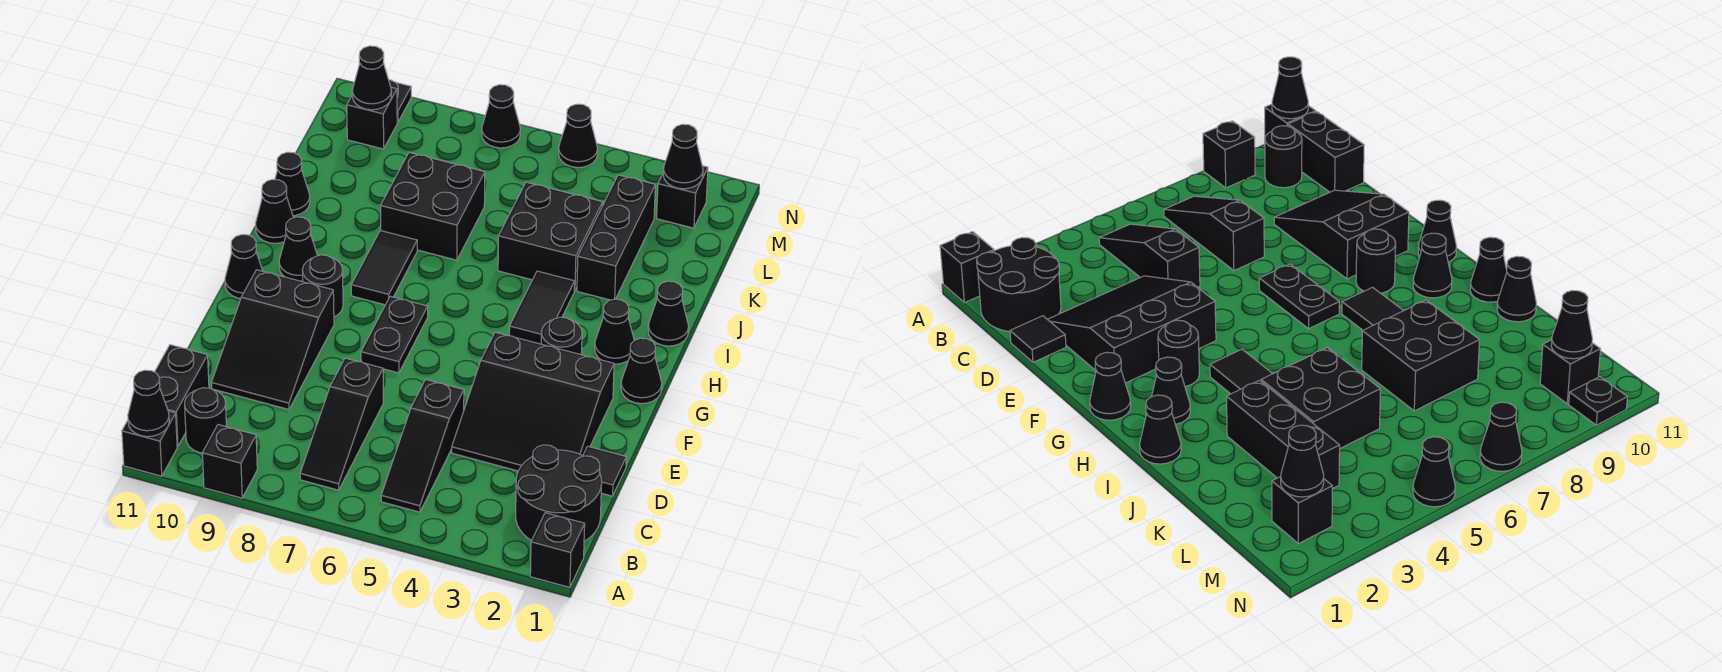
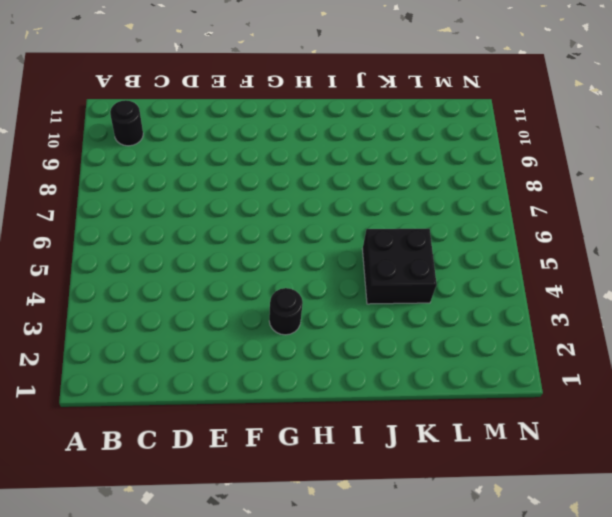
none -> black 1x1 brick [530,513,585,587]
none -> black 1x1 brick [202,425,257,498]
none -> black 1x1 brick [122,411,177,476]
none -> black 2x2 round brick [516,445,602,541]

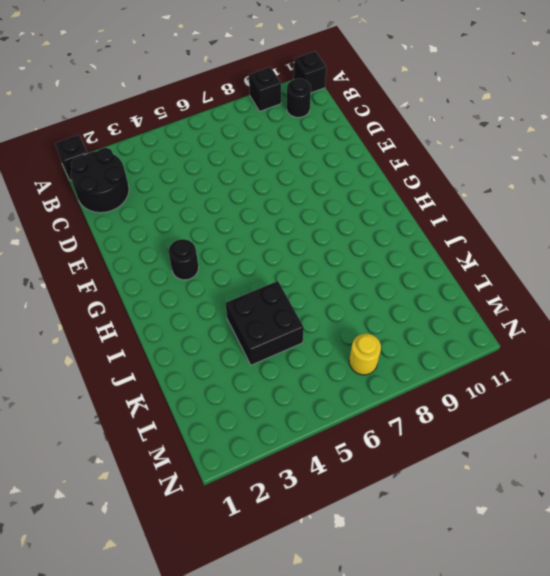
yellow 1x1 round brick [349,334,381,375] -> none
none -> black 1x3 slope [381,380,464,512]
none -> black 1x3 slope [300,358,383,490]
none -> black 1x2 brick [155,345,209,447]
none -> black 1x1 tile [583,446,626,496]

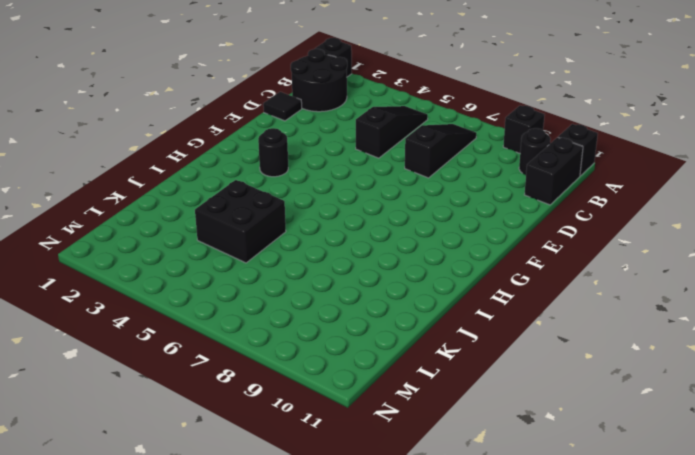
none -> black 3x3 slope [452,332,614,471]
none -> black 2x3 slope [211,270,334,410]
none -> black 1x2 plate [361,296,428,373]
none -> black 1x1 cone [621,338,662,404]

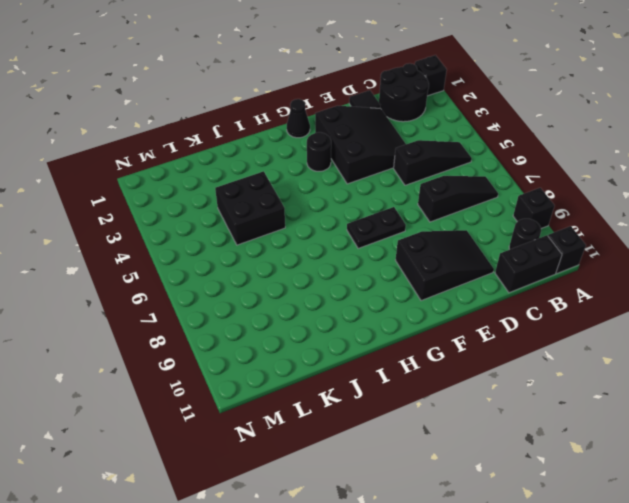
none -> black 1x1 round brick [302,255,343,317]
none -> black 1x1 cone [225,235,263,299]
none -> black 1x1 cone [595,299,634,364]
none -> black 1x2 tile [509,271,575,344]

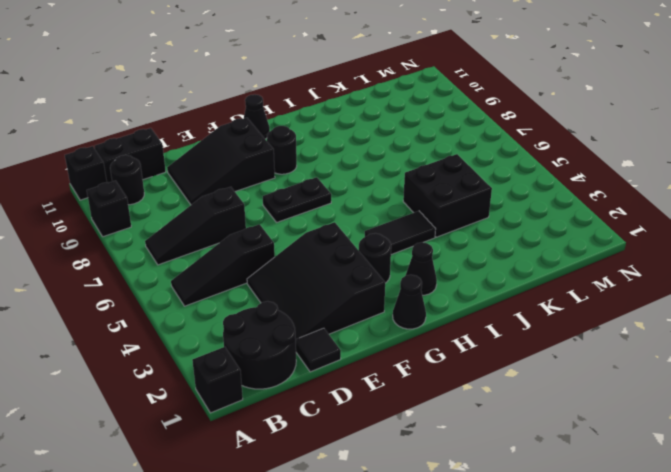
none -> black 1x2 tile [351,231,417,305]
none -> black 1x1 cone [279,217,318,281]
none -> black 1x1 cone [648,281,689,346]
none -> black 1x1 cone [256,180,293,243]

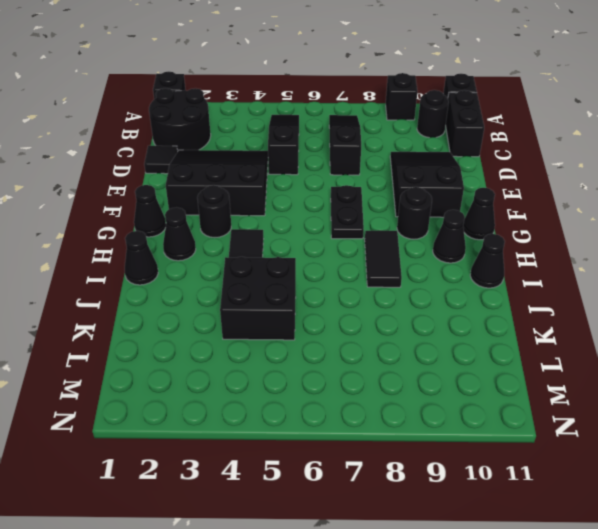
none -> black 1x3 brick [577,175,655,300]
none -> black 2x2 brick [381,152,485,260]
none -> black 1x1 cone [275,152,310,216]
none -> black 1x1 brick [657,166,708,228]

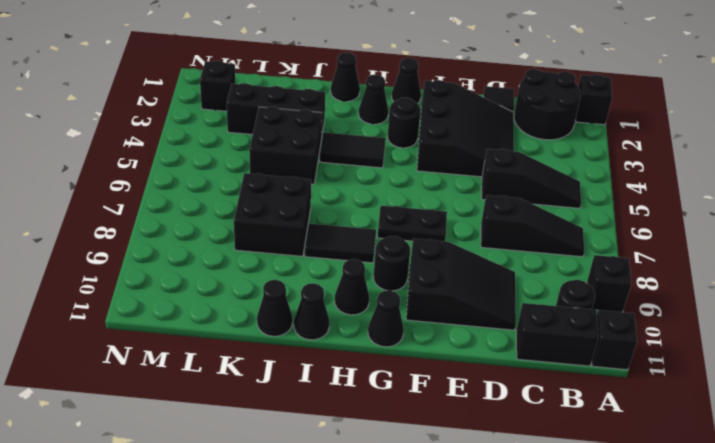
none -> black 1x1 brick [347,87,397,149]
none -> black 1x1 cone [559,104,598,168]
none -> black 1x1 cone [482,85,520,148]
none -> black 1x1 plate [389,80,411,123]

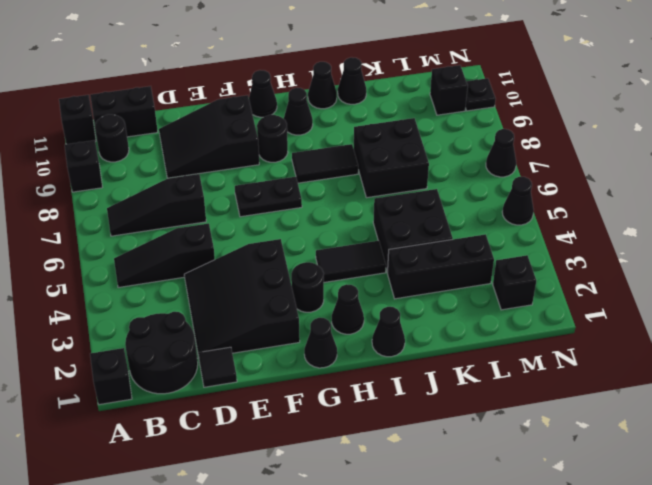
none -> black 1x1 cone [128,370,169,437]
none -> black 1x1 cone [663,124,703,189]
none -> black 1x1 cone [352,46,391,110]

